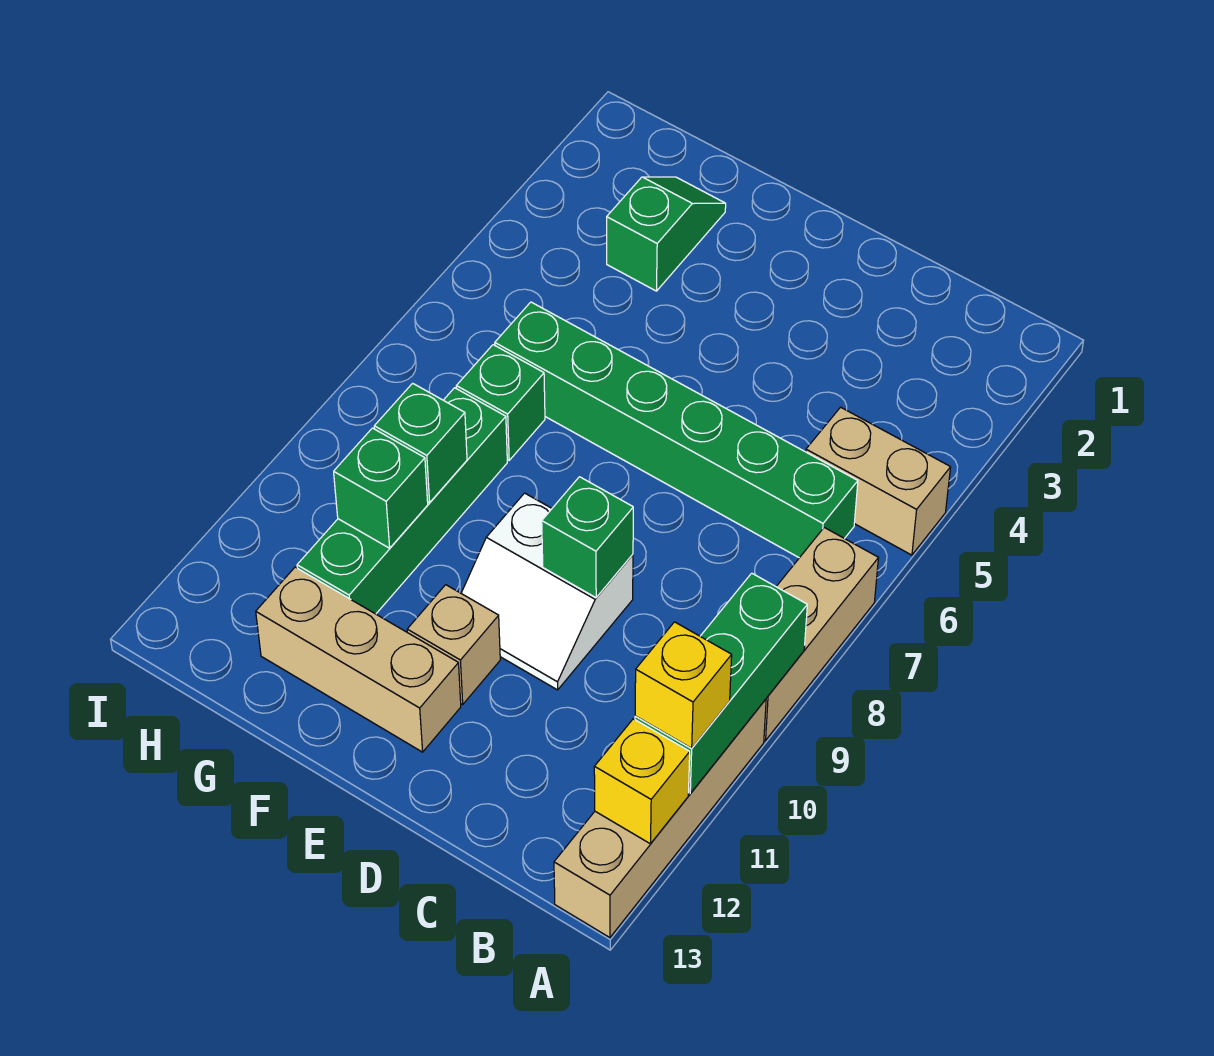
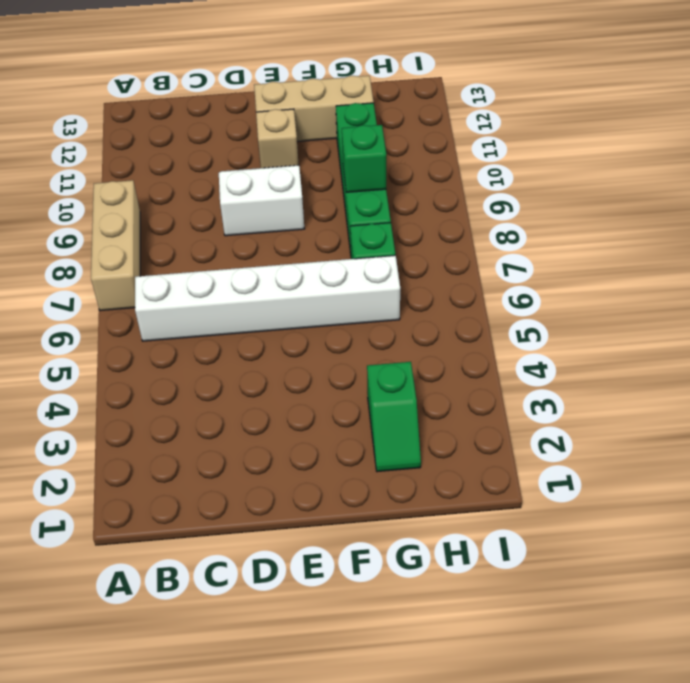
white 1x6 brick [135,255,400,341] -> green 1x6 brick [495,302,858,558]
none -> tan 1x2 brick [806,407,951,555]
none -> tan 1x4 brick [554,699,766,938]
none -> green 1x3 brick [635,573,807,794]

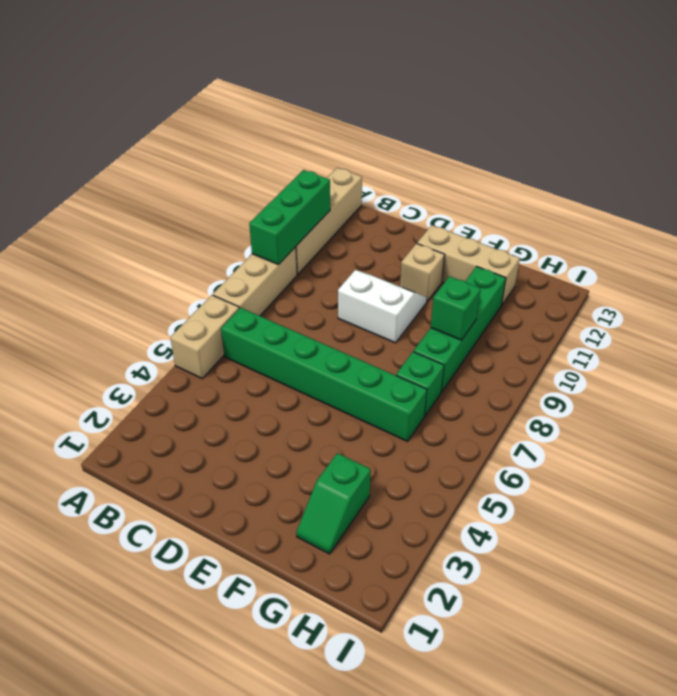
tan 1x2 brick [170,295,239,378] -> tan 1x2 brick turned to [806,407,951,555]
none -> yellow 1x1 brick [594,719,690,844]
none -> green 1x1 brick [542,477,633,598]
none -> green 1x1 brick [334,428,428,548]

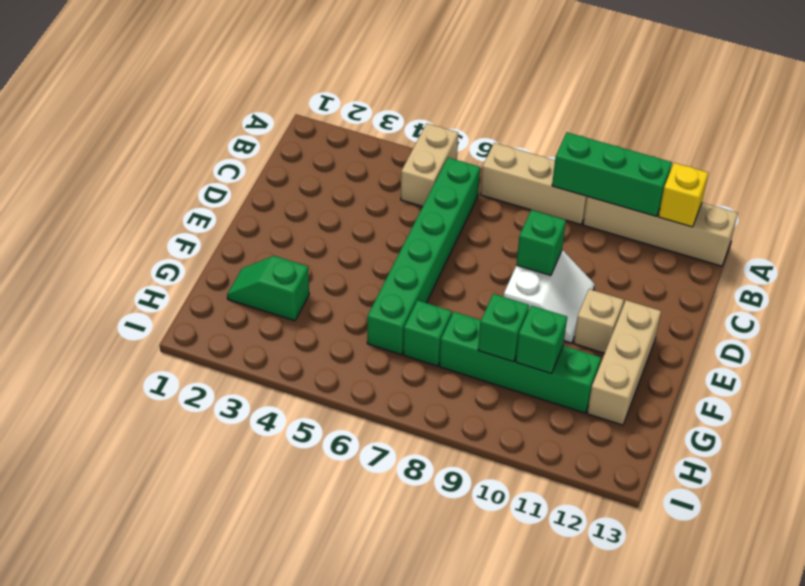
none -> yellow 1x1 brick [635,622,732,748]

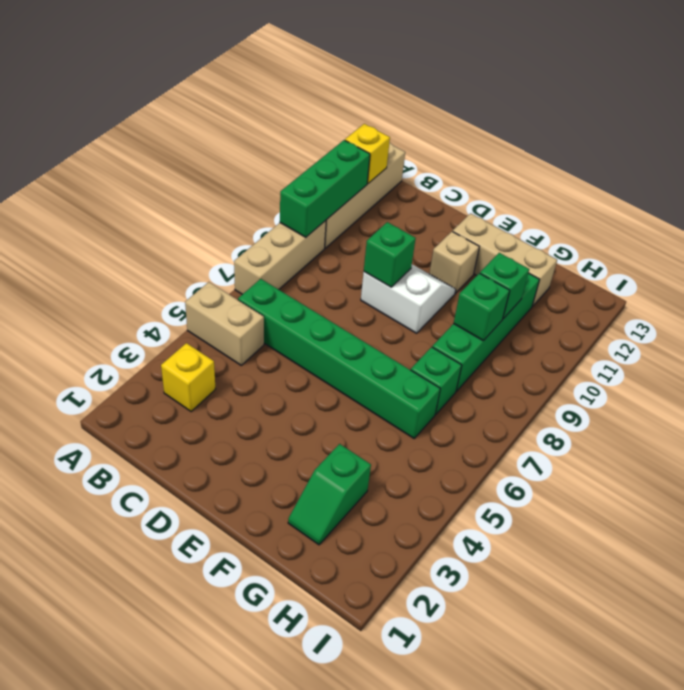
yellow 1x1 brick [161,343,215,412] -> yellow 1x1 brick moved to [635,622,732,748]

